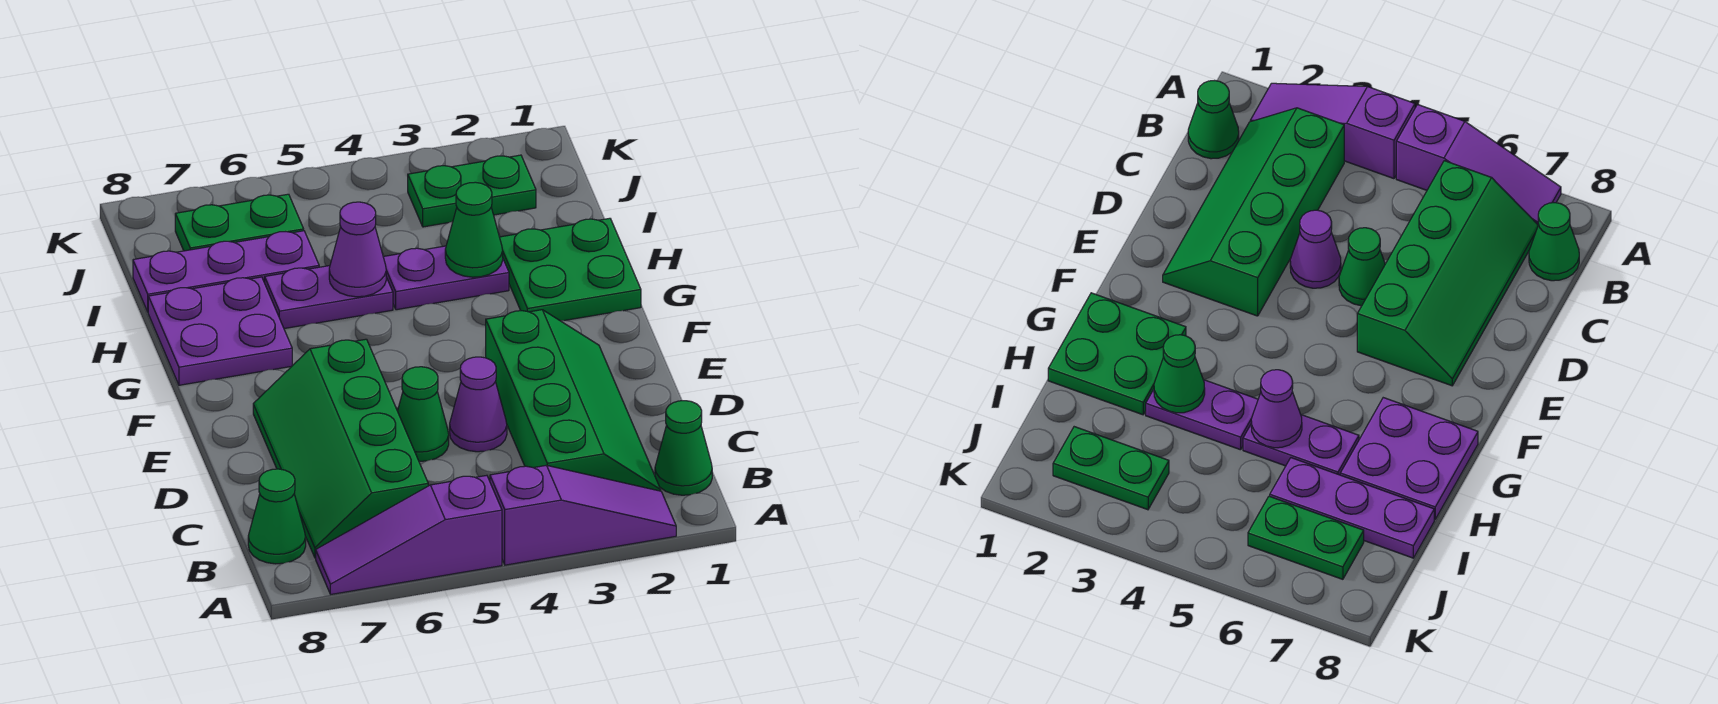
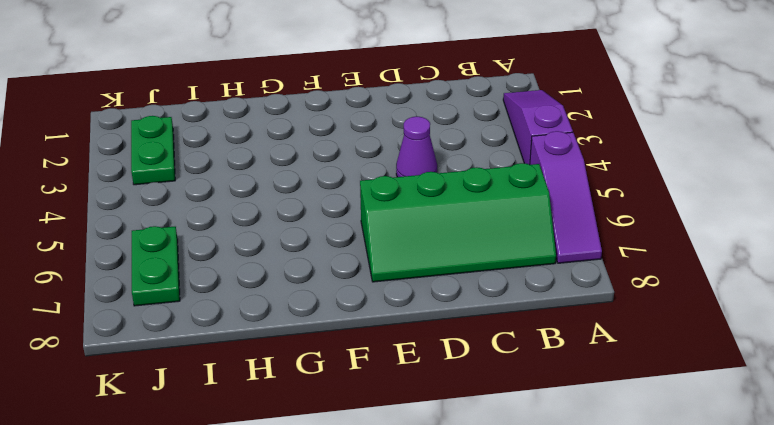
none -> green 1x1 cone [655,401,712,495]
none -> green 2x4 slope [486,310,661,491]
none -> green 1x1 cone [248,469,306,564]

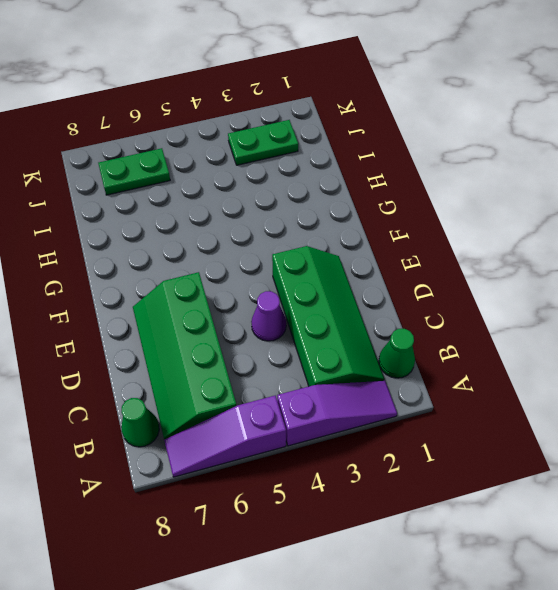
none -> green 1x1 cone [398,367,449,461]
none -> green 2x2 plate [500,218,641,321]
none -> purple 2x2 plate [148,277,292,385]

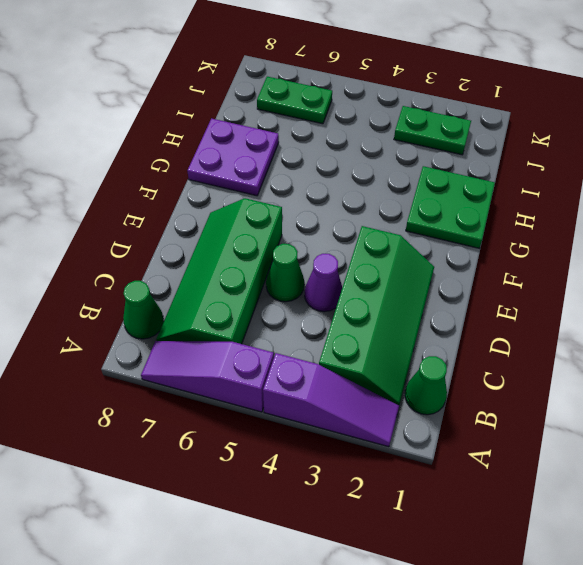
none -> purple 1x2 plate [383,246,509,310]
none -> purple 1x2 plate [265,266,393,329]
none -> purple 1x3 plate [133,231,319,312]

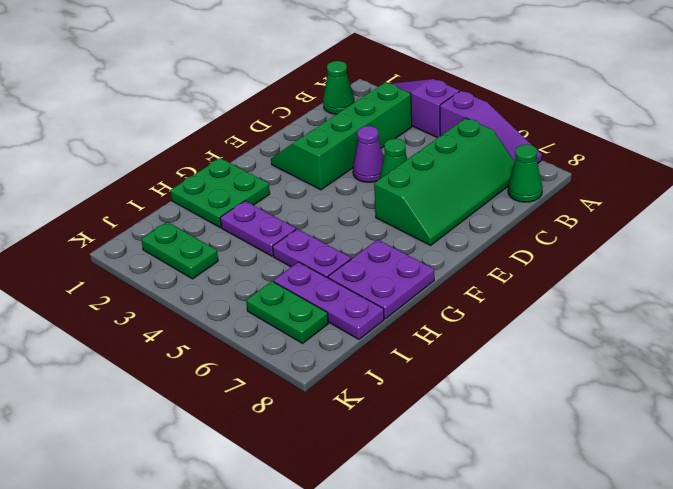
none -> green 1x1 cone [445,182,503,277]
none -> purple 1x1 cone [329,202,386,297]

